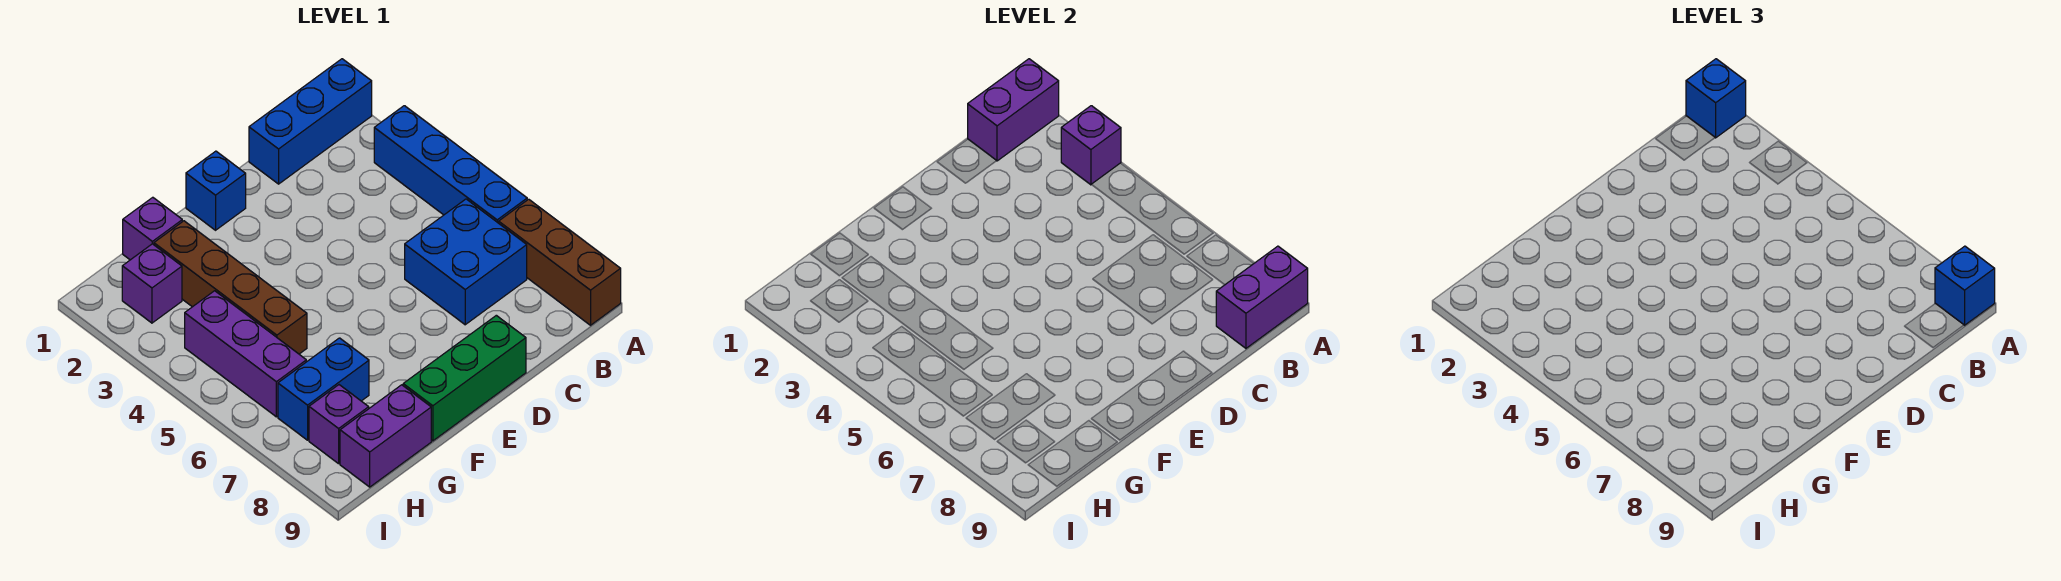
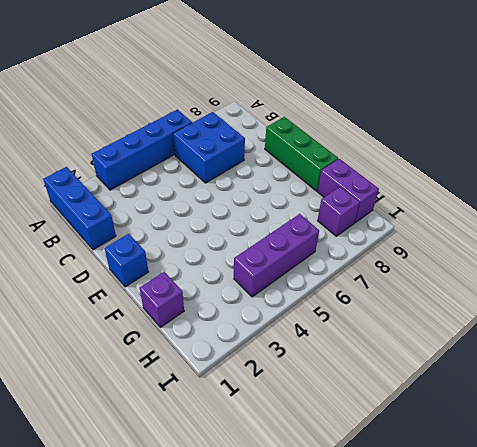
none -> brown 1x3 brick [499,199,621,325]
none -> brown 1x4 brick [154,221,307,354]
none -> blue 1x2 brick [278,338,369,440]

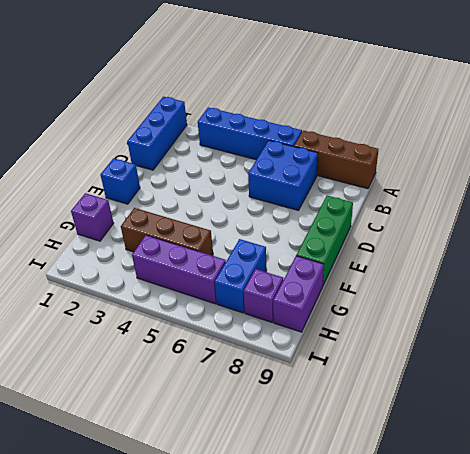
brown 1x3 brick [121,208,213,255] -> brown 1x4 brick [154,221,307,354]
none -> purple 1x1 brick [122,244,182,323]
none -> purple 1x2 brick [968,59,1059,161]
none -> purple 1x1 brick [1061,106,1121,185]

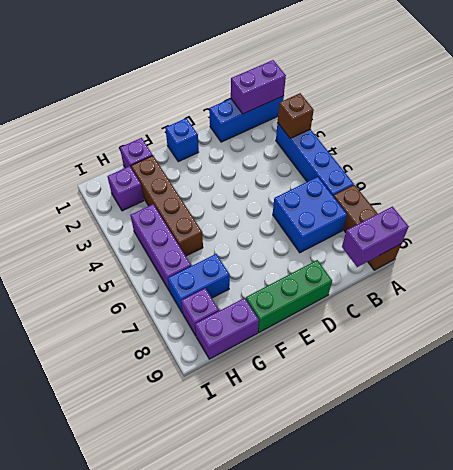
brown 1x1 brick [278,93,314,139] -> purple 1x1 brick [1061,106,1121,185]
none -> blue 1x1 brick [1686,59,1746,138]
none -> blue 1x1 brick [1935,246,1995,325]

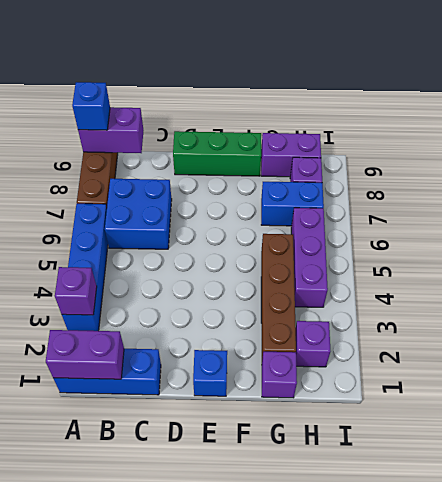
none -> blue 1x1 brick [1686,59,1746,138]

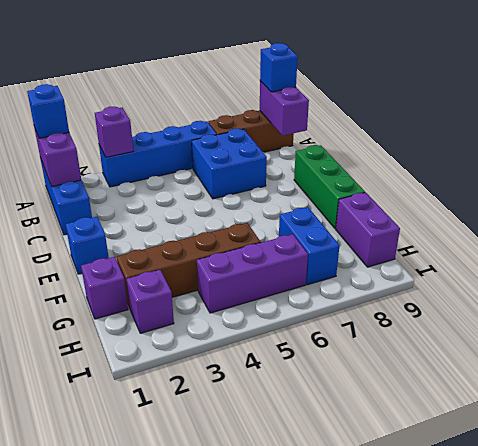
none -> purple 1x1 brick [309,385,369,464]

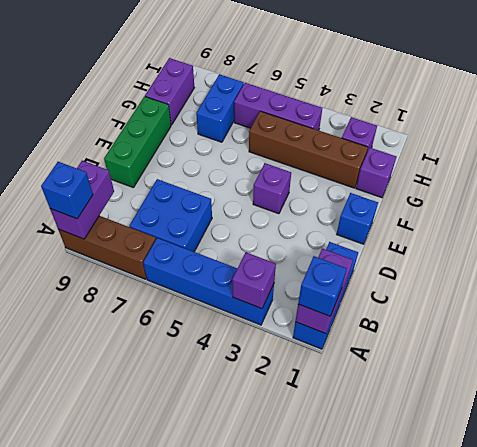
purple 1x1 brick [253,163,291,214] -> purple 1x1 brick moved to [309,385,369,464]

